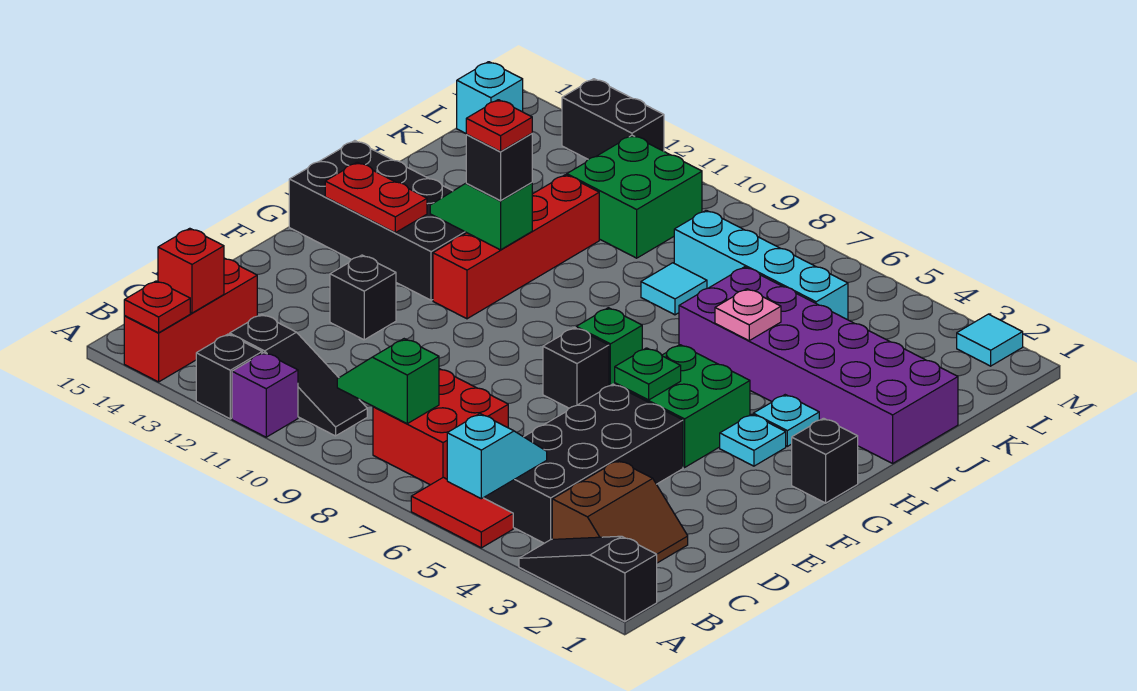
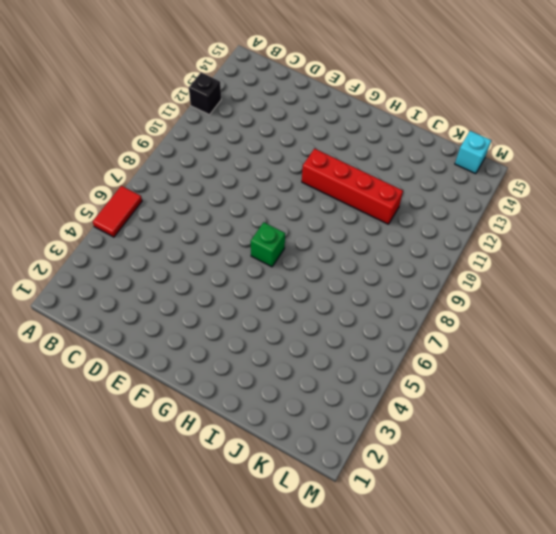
none -> black 1x3 slope [519,536,657,622]
none -> purple 1x1 brick [232,353,298,437]
none -> red 1x3 brick [124,258,257,382]
none -> brown 2x2 slope [552,461,688,563]

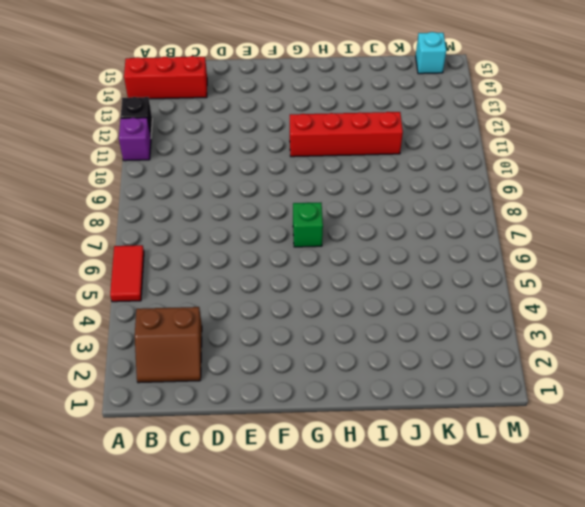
none -> black 1x3 slope [519,536,657,622]
none -> black 2x4 brick [484,384,683,543]
none -> red 2x2 brick [373,369,508,485]
none -> black 1x3 slope [230,314,367,436]

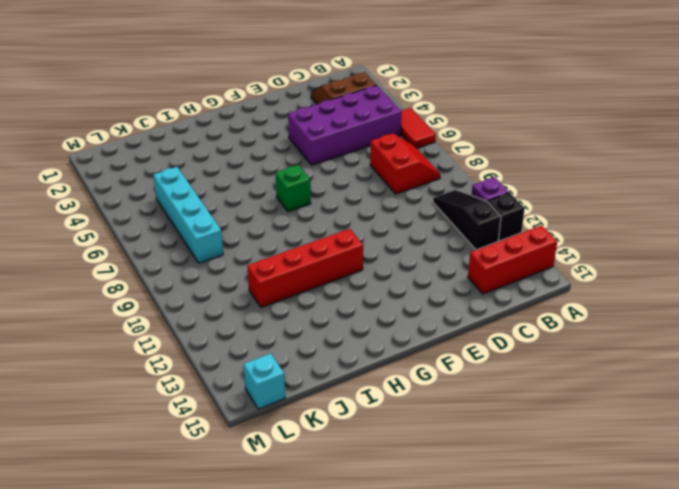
purple 2x4 brick [288,85,401,165] -> black 2x4 brick [484,384,683,543]
red 2x2 slope [370,133,440,194] -> red 2x2 brick [373,369,508,485]
none -> black 1x3 slope [519,536,657,622]
none -> black 1x1 brick [330,255,396,340]
none -> green 2x2 brick [615,345,750,467]
none -> black 1x1 brick [543,328,609,408]

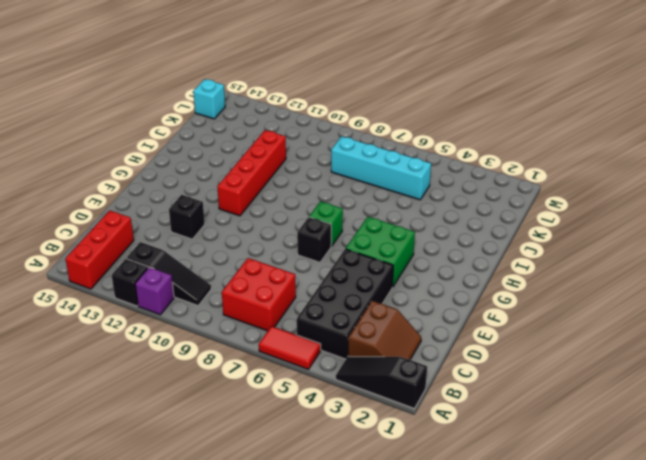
none -> black 1x1 brick [792,418,858,503]
none -> cyan 1x1 plate [720,414,786,466]
none -> black 2x4 brick [289,141,466,300]
none -> cyan 1x1 plate [753,395,819,446]

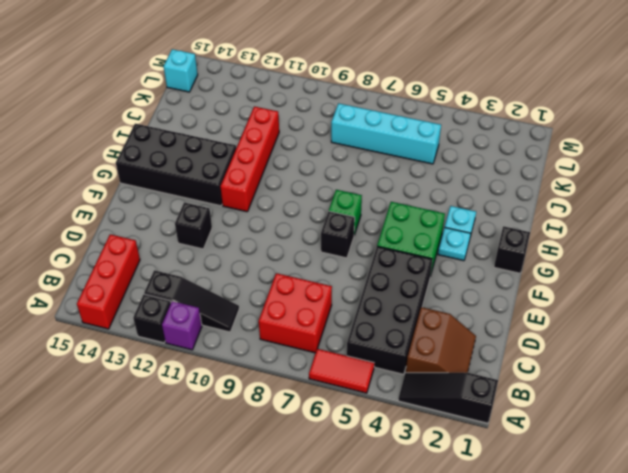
none -> purple 2x6 brick [679,267,958,463]
none -> cyan 1x1 tile [641,263,707,315]
none -> green 2x2 brick [567,135,702,258]
none -> cyan 1x1 tile [957,314,1023,366]

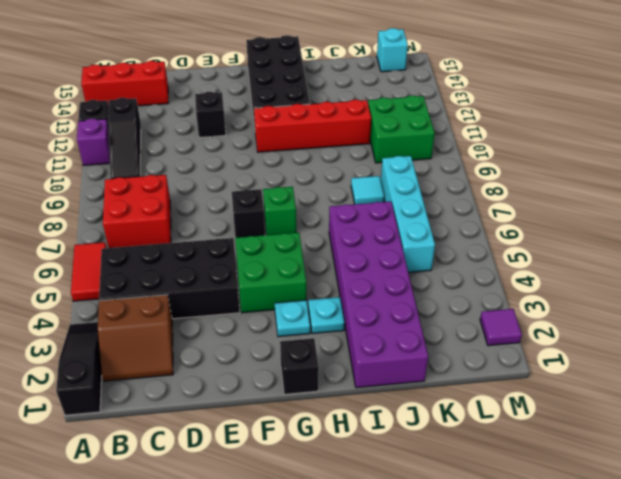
purple 1x1 tile [480,309,522,346] -> cyan 1x1 tile [957,314,1023,366]
none -> black 1x2 brick [562,79,664,159]
none -> cyan 1x2 slope [447,414,547,499]
none -> red 1x1 plate [124,281,190,333]
none -> green 1x2 slope [337,339,439,424]

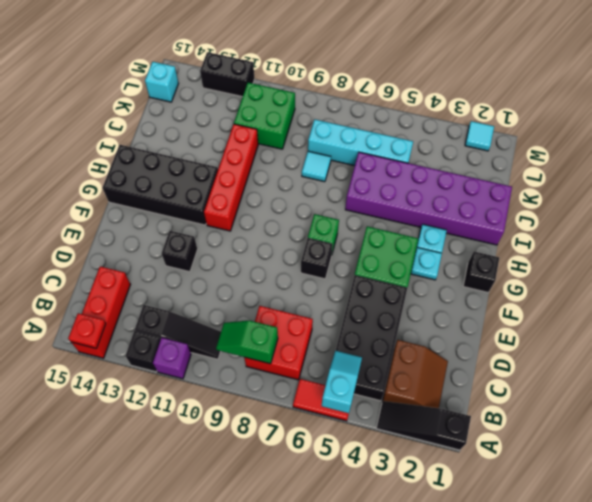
none -> red 1x1 brick [158,228,224,313]
none -> green 1x1 plate [615,348,681,400]
none -> red 1x2 plate [325,162,427,233]
none -> green 1x2 slope [430,183,532,250]

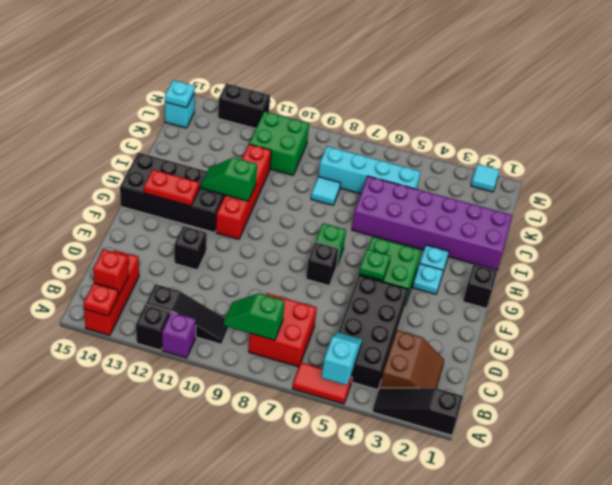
cyan 1x1 plate [165,80,195,108] -> none
none -> pink 1x1 plate [715,289,781,341]
none -> black 1x1 brick [466,133,532,201]
none -> red 1x1 plate [466,100,532,152]

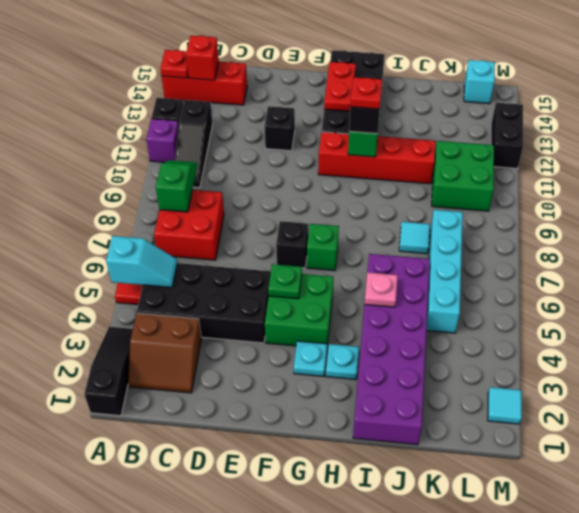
none -> black 1x1 brick [792,418,858,503]

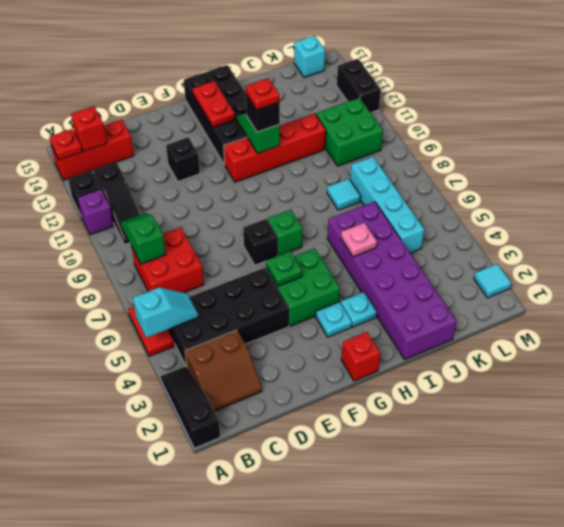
red 1x1 brick [341,332,380,381] -> black 1x1 brick [792,418,858,503]

